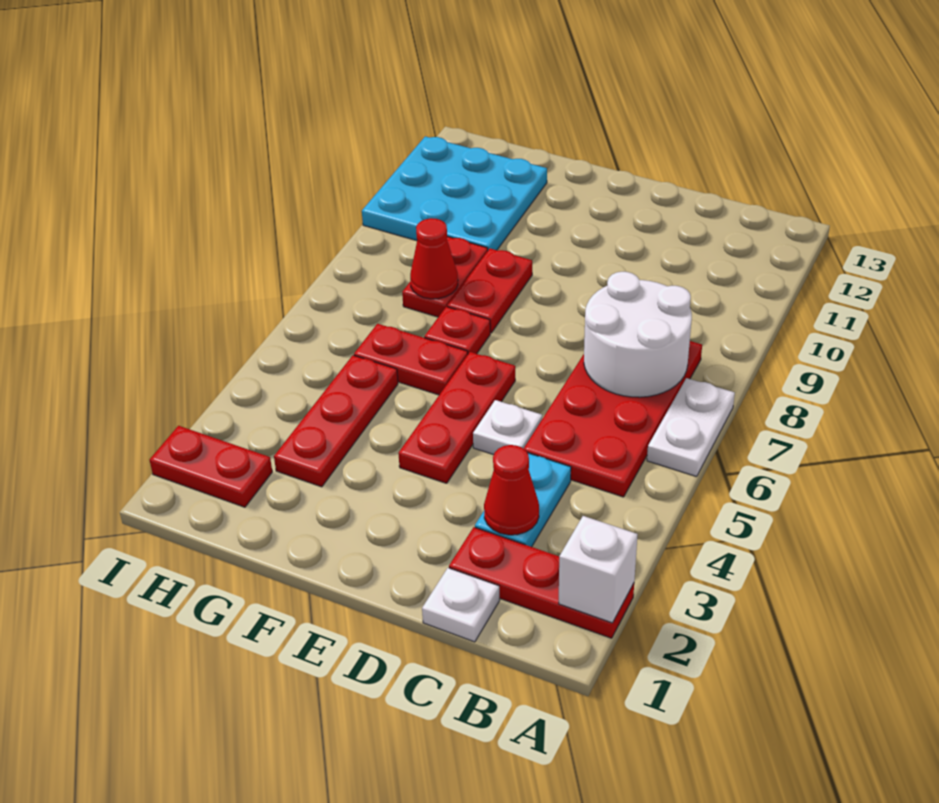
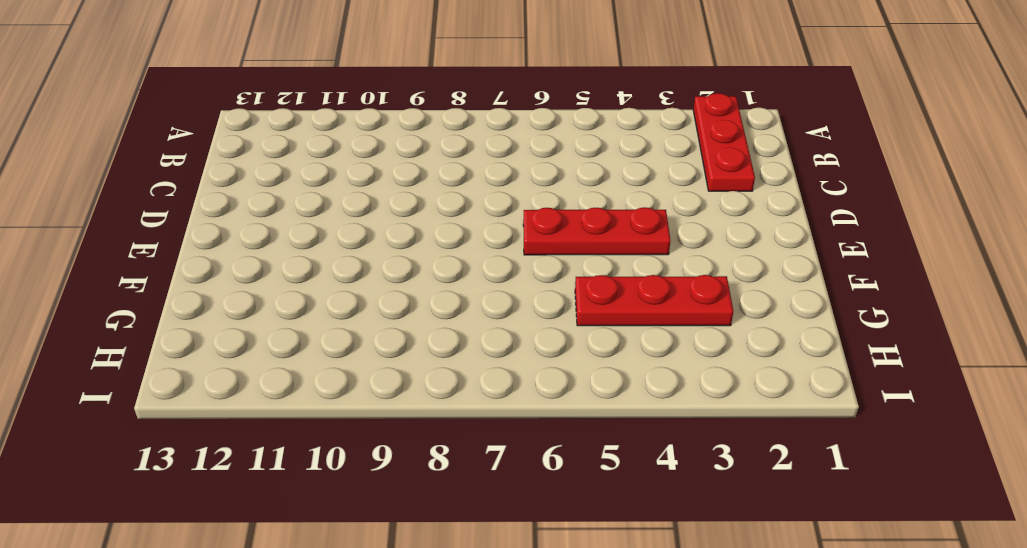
none -> white 1x2 plate [647,378,735,477]
none -> red 2x4 plate [524,341,702,497]
none -> white 1x1 plate [422,568,500,642]

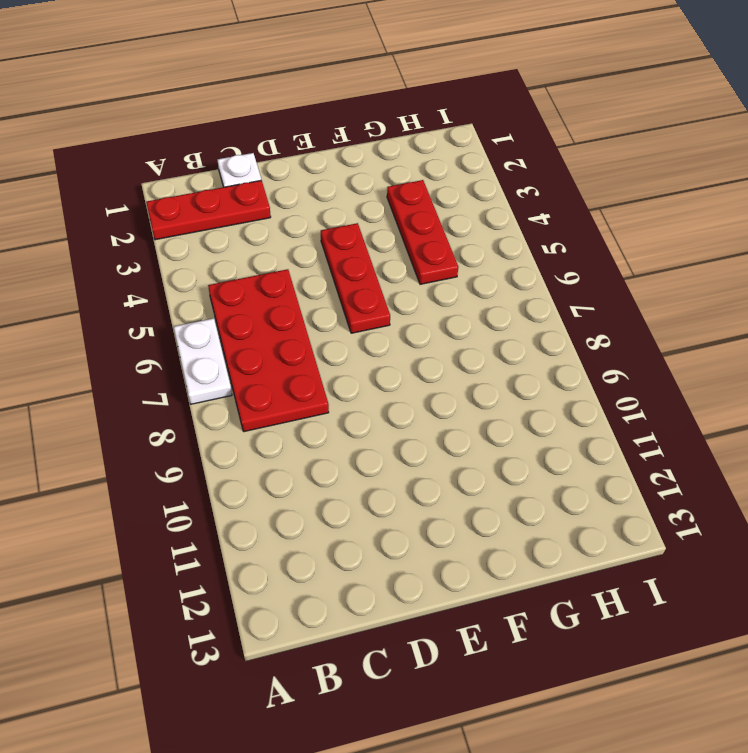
none -> cyan 1x2 plate [475,453,571,547]
none -> white 1x1 plate [473,400,542,455]
none -> red 1x2 plate [354,324,468,395]

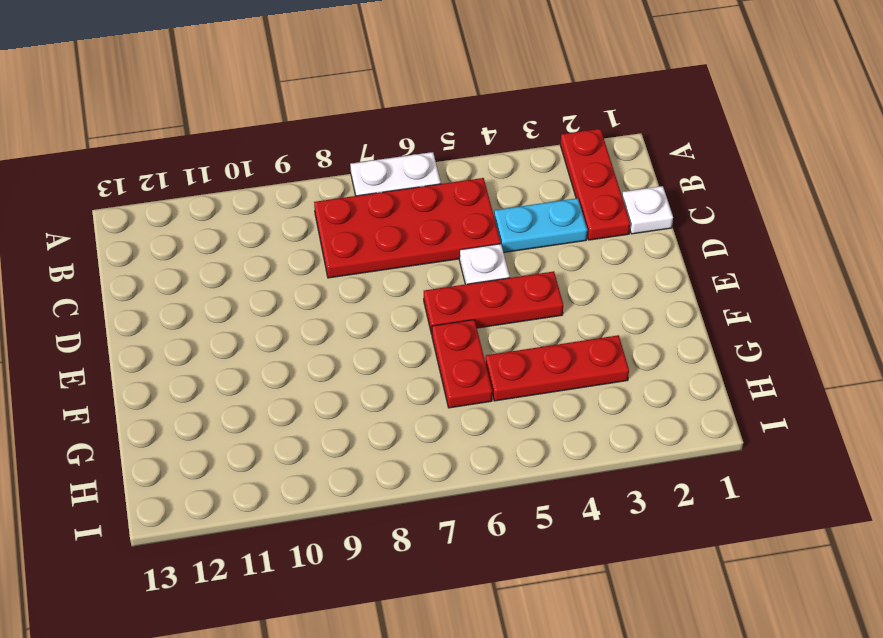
none -> red 1x1 plate [424,307,490,354]
none -> red 1x2 plate [447,249,532,333]
none -> red 1x2 plate [402,236,488,317]

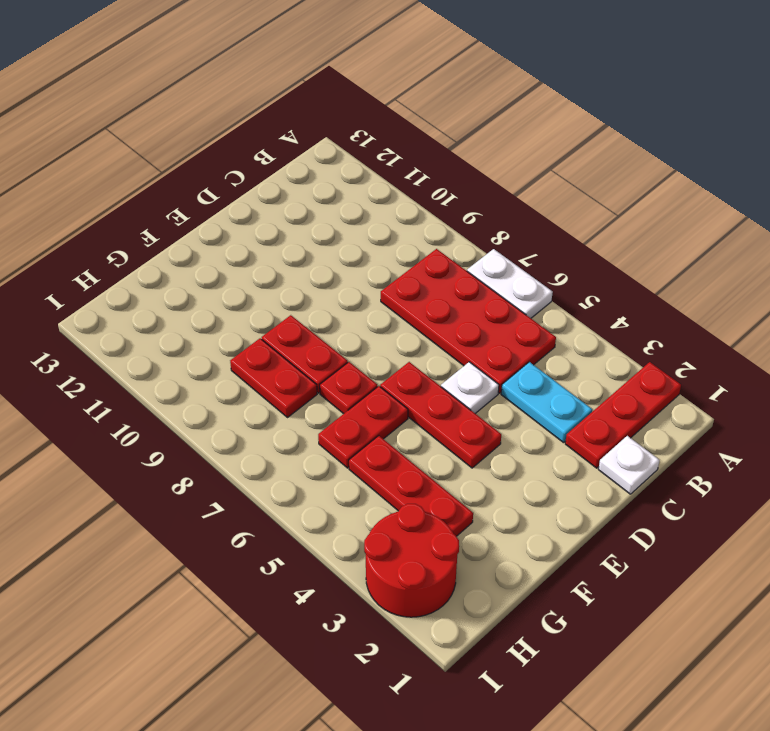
red 2x2 round brick [364,504,459,617] -> red 1x2 plate [150,426,272,507]
none -> cyan 3x3 plate [362,136,547,250]
none -> white 1x1 brick [559,516,638,623]
none -> white 2x2 round brick [584,272,692,397]

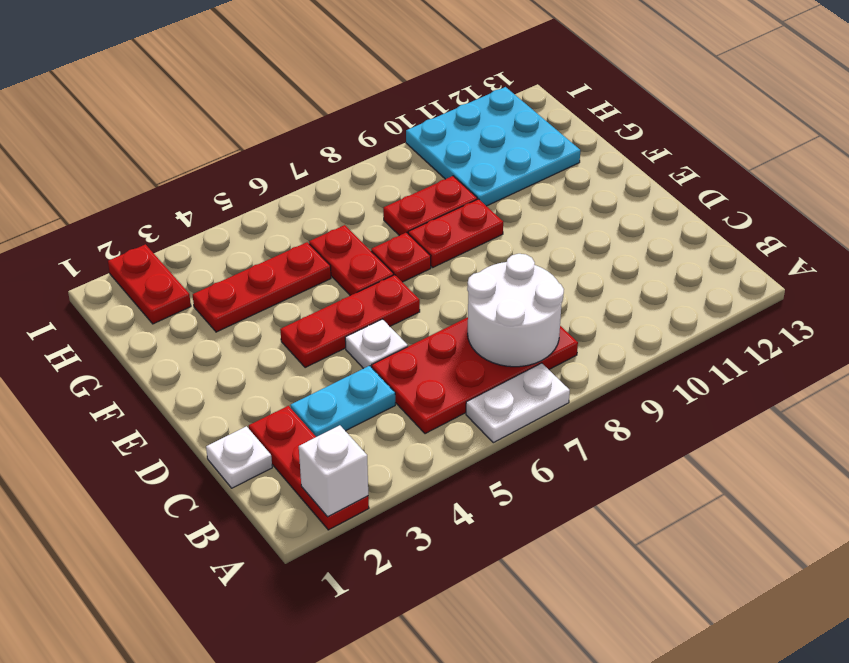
none -> red 1x1 cone [484,445,539,535]
none -> red 1x1 cone [410,218,458,299]

